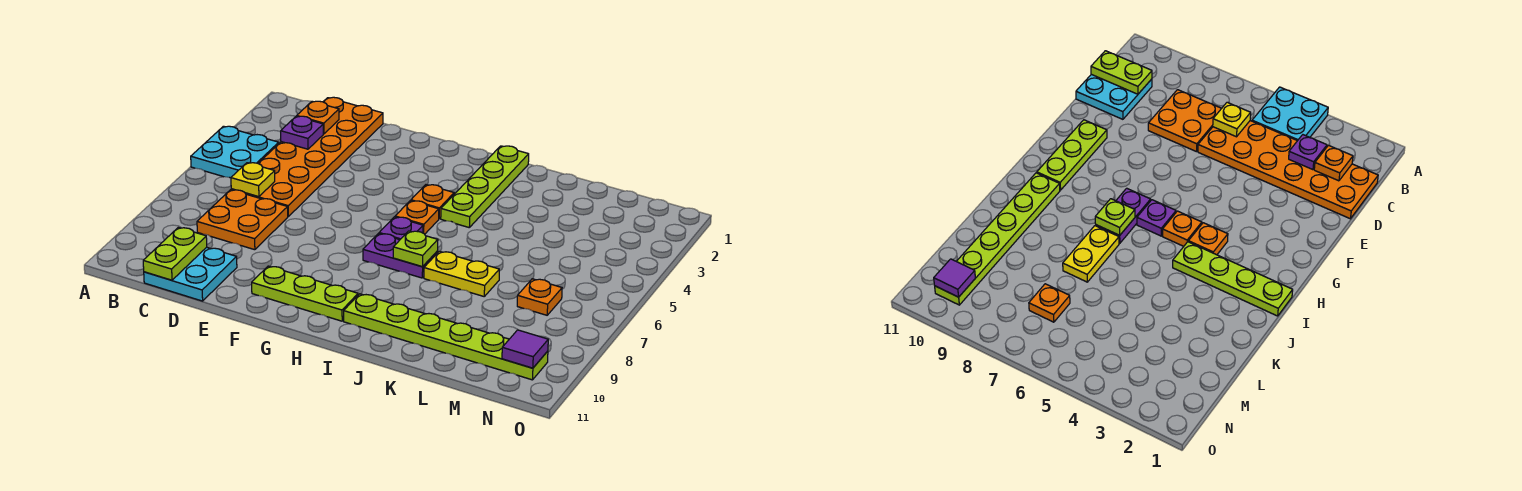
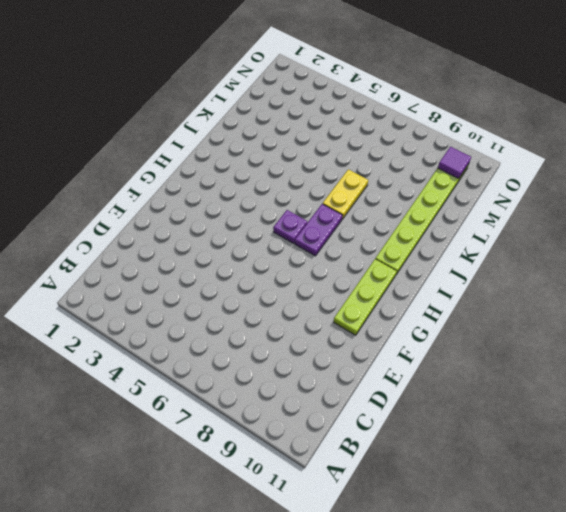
none -> cyan 2x2 plate [191,126,279,178]
none -> orange 2x6 plate [231,97,383,217]
none -> orange 2x2 plate [197,190,288,250]

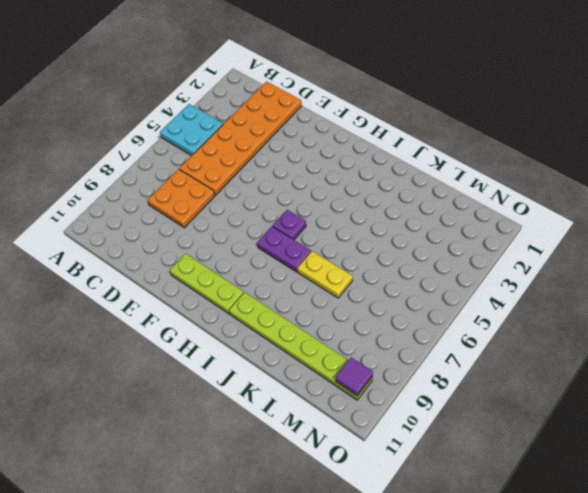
none -> cyan 2x2 plate [144,247,237,301]
none -> orange 1x1 plate [411,185,454,219]
none -> orange 1x1 plate [395,201,439,234]

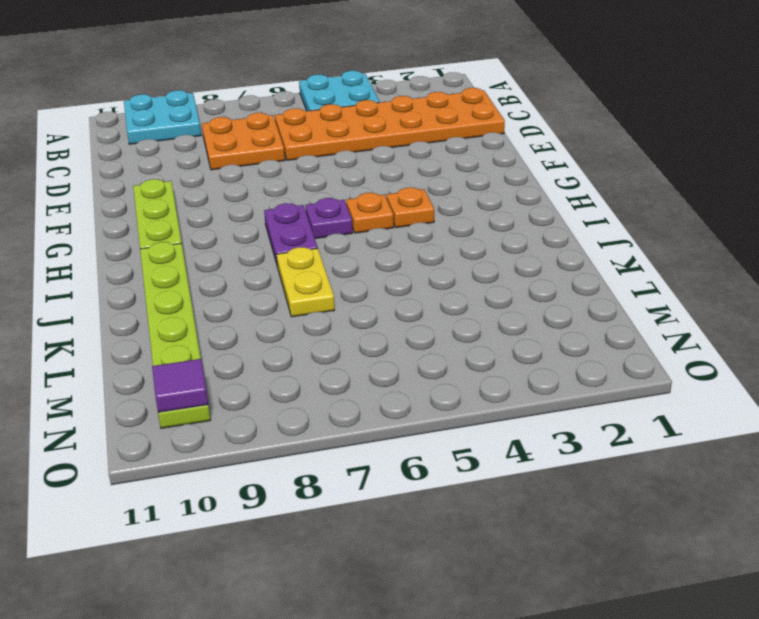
cyan 2x2 plate [124,90,201,144] -> cyan 2x2 plate moved to [144,247,237,301]
none -> lime 1x4 plate [441,146,529,227]
none -> orange 1x1 plate [517,279,562,315]
none -> orange 1x1 plate [297,101,339,134]

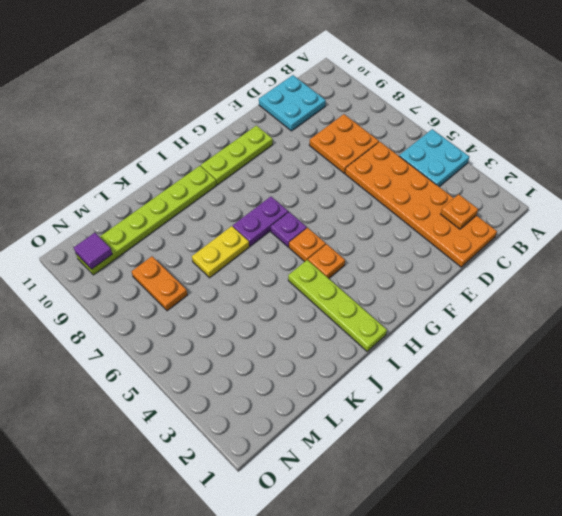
orange 1x2 plate [132,256,187,311] -> orange 1x1 plate [517,279,562,315]
none -> purple 1x1 plate [281,116,323,149]
none -> yellow 1x1 plate [231,163,275,197]
none -> lime 1x2 plate [143,227,207,280]

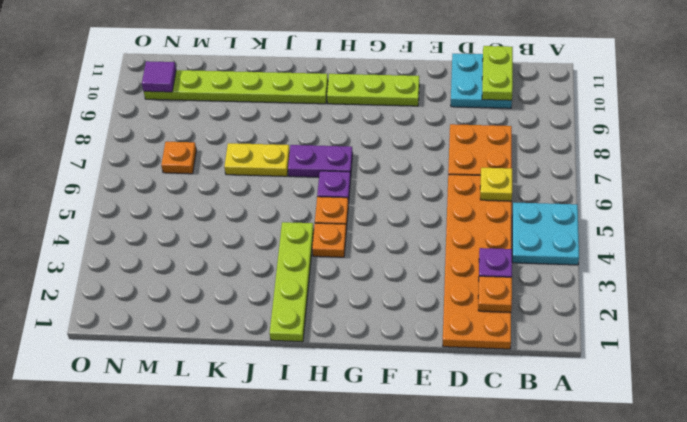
none -> lime 1x1 plate [393,231,438,267]

